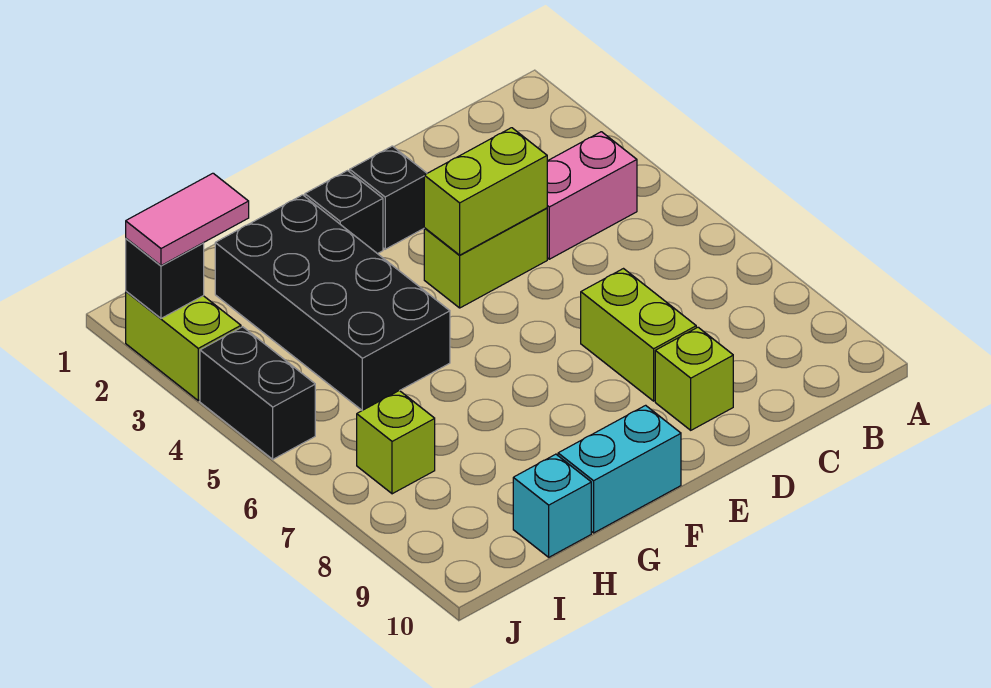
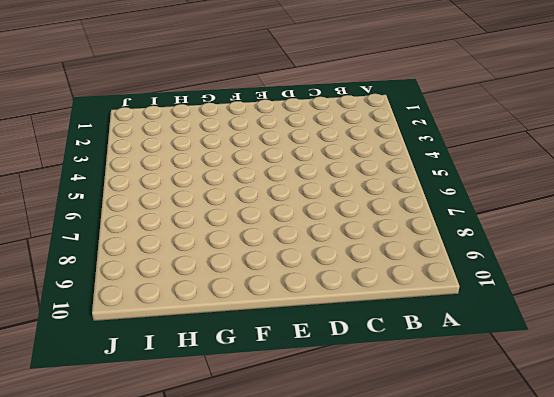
none -> pink 1x2 brick [547,132,637,259]
none -> lime 1x2 brick [424,208,547,308]
none -> lime 1x2 brick [581,269,696,401]

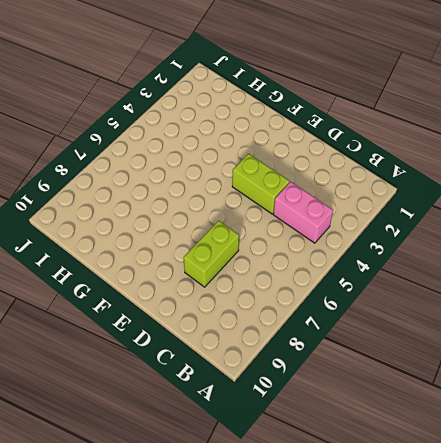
none -> lime 1x1 brick [655,327,733,430]
none -> black 1x1 brick [350,146,427,249]
none -> black 1x1 brick [305,171,383,254]

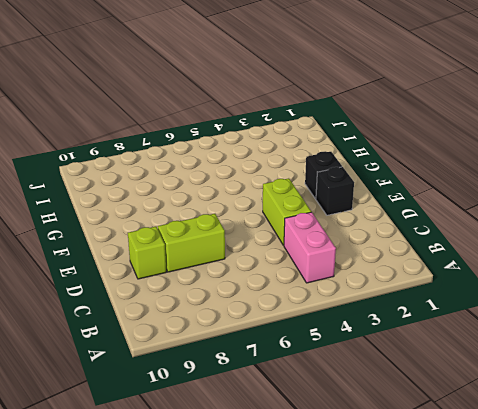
none -> cyan 1x2 brick [558,405,681,533]
none -> black 2x4 brick [215,195,450,410]
none -> cyan 1x1 brick [513,454,591,557]

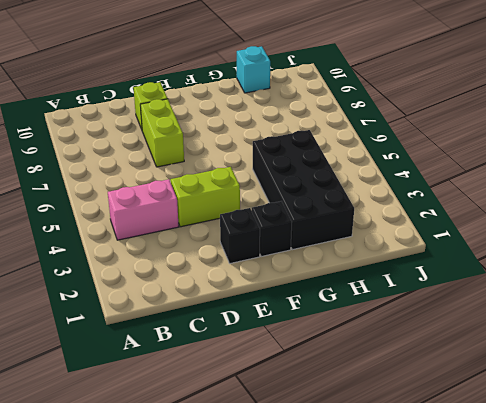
none -> cyan 1x2 brick [558,405,681,533]
none -> lime 1x1 brick [357,391,435,494]
none -> lime 1x2 brick [126,291,241,401]

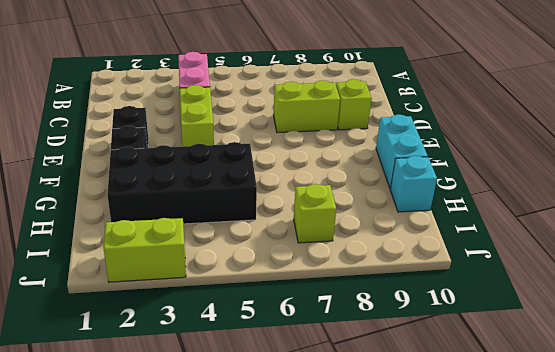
none -> black 1x2 brick [200,327,315,459]
none -> lime 1x2 brick [424,128,547,255]
none -> black 1x1 brick [126,239,204,318]

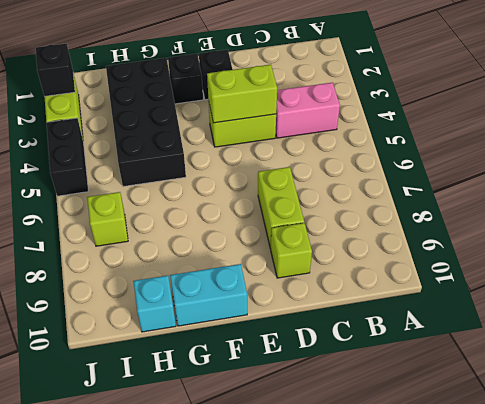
none -> pink 1x2 tile [126,173,249,266]

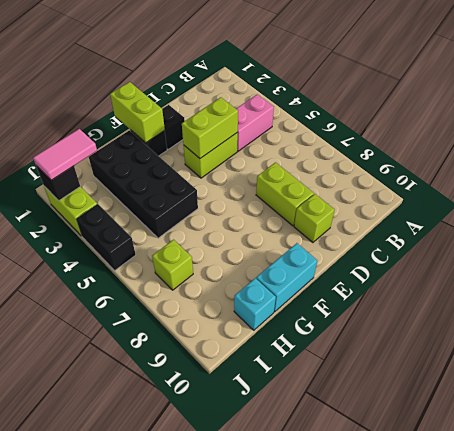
lime 1x2 brick [110,82,165,143] -> none

